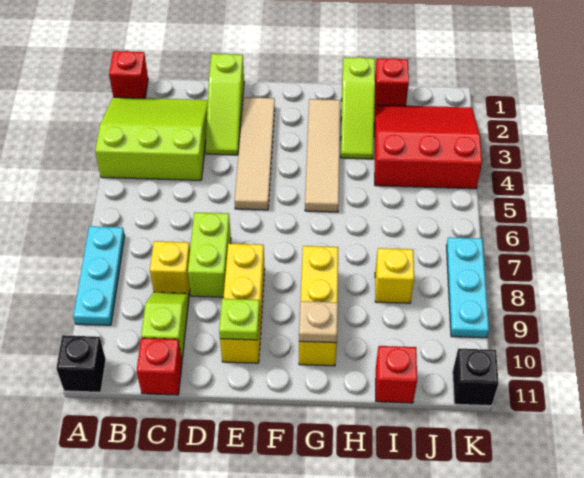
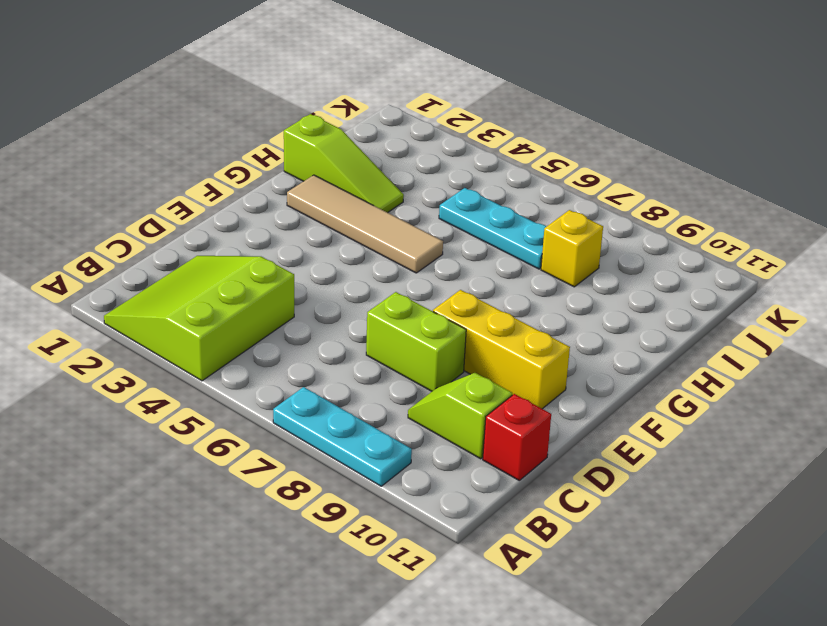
cyan 1x3 plate [439,188,546,269] -> cyan 1x3 plate moved to [447,237,489,338]
none -> red 1x1 brick [109,51,148,98]
none -> black 1x1 brick [56,335,106,392]
none -> yellow 1x1 brick [150,241,190,294]

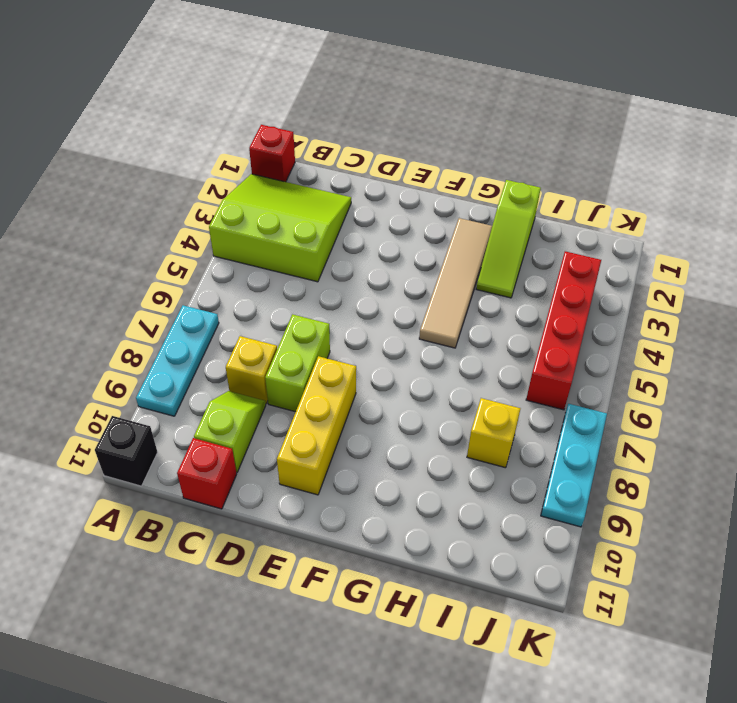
red 1x4 brick [526,251,601,410] -> red 3x3 slope [374,105,482,189]
none -> lime 1x3 slope [206,54,244,155]
none -> tan 1x4 tile [235,97,275,210]
none -> yellow 1x3 brick [299,246,338,366]

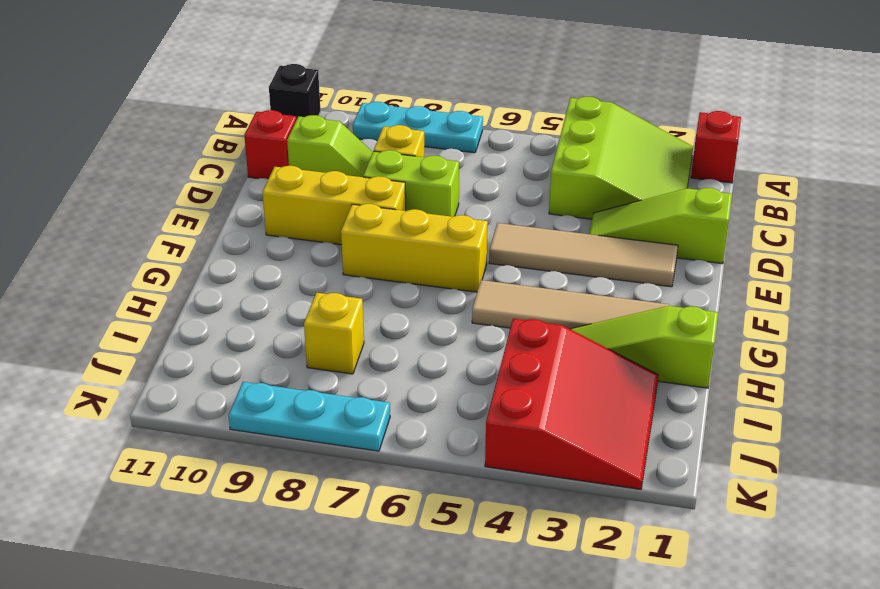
yellow 1x3 brick [341,204,488,292] -> yellow 1x3 brick moved to [299,246,338,366]
none -> red 1x1 brick [375,58,409,106]
none -> red 1x1 brick [376,346,417,403]
none -> black 1x1 brick [453,349,499,406]

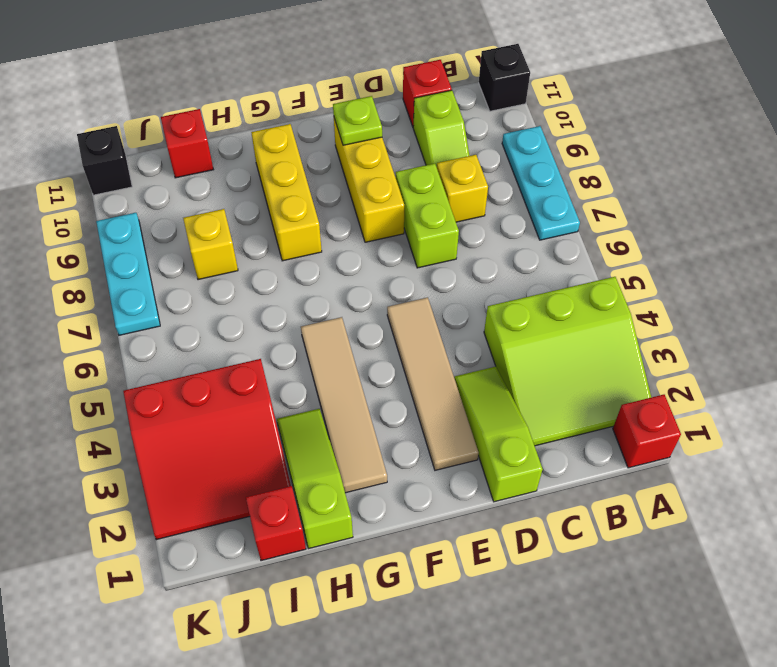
none -> tan 1x1 plate [299,301,338,343]

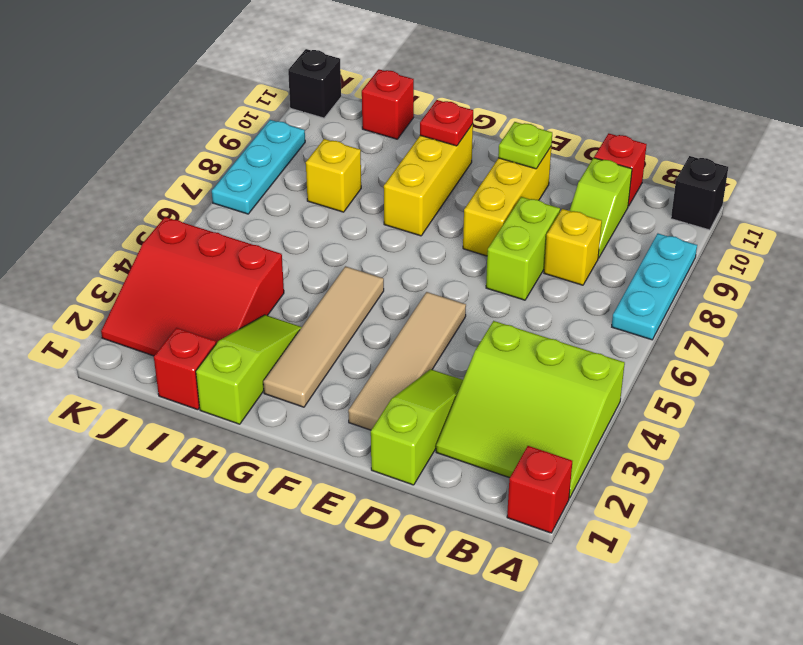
red 1x1 plate [420,100,473,146] -> tan 1x1 plate [299,301,338,343]

